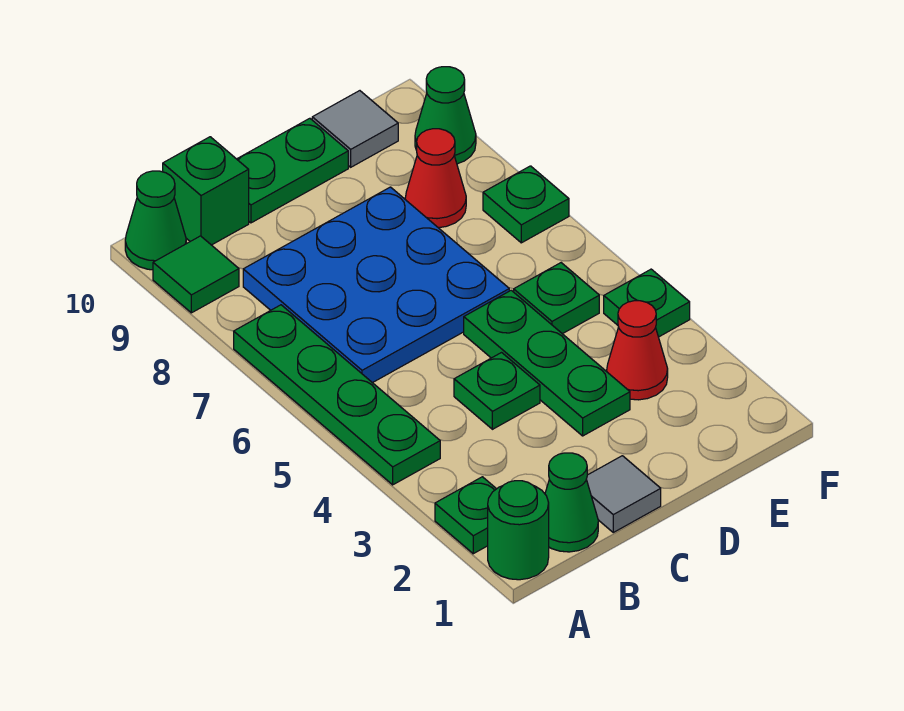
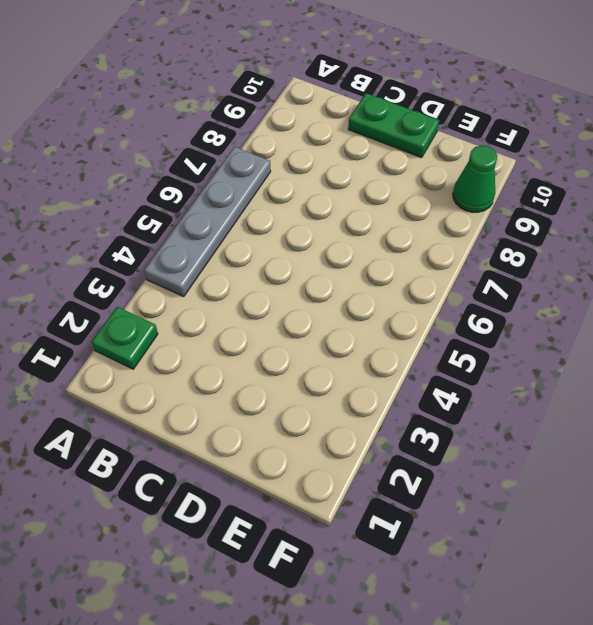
grey 1x4 plate [144,147,271,296] -> green 1x4 plate [234,305,440,485]
none -> green 1x1 round brick [488,481,549,580]
none -> green 1x1 tile [153,236,239,313]
none -> green 1x1 cone [125,171,186,270]

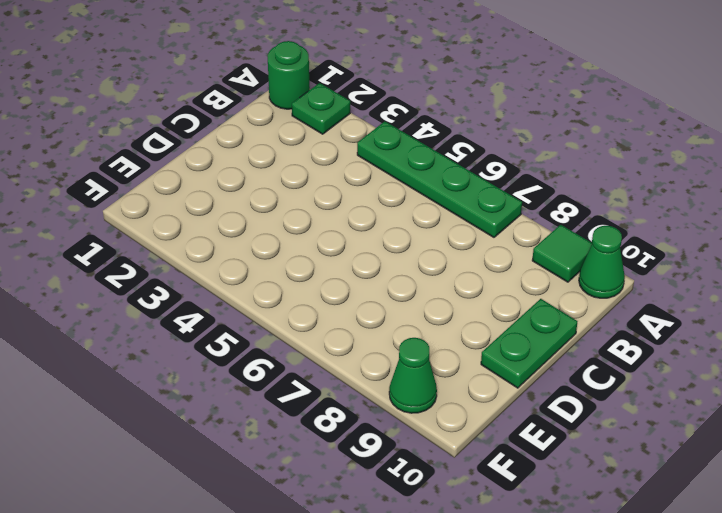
none -> green 1x1 cone [545,453,598,552]
none -> blue 3x3 plate [243,187,509,383]
none -> green 1x1 brick [163,137,249,245]

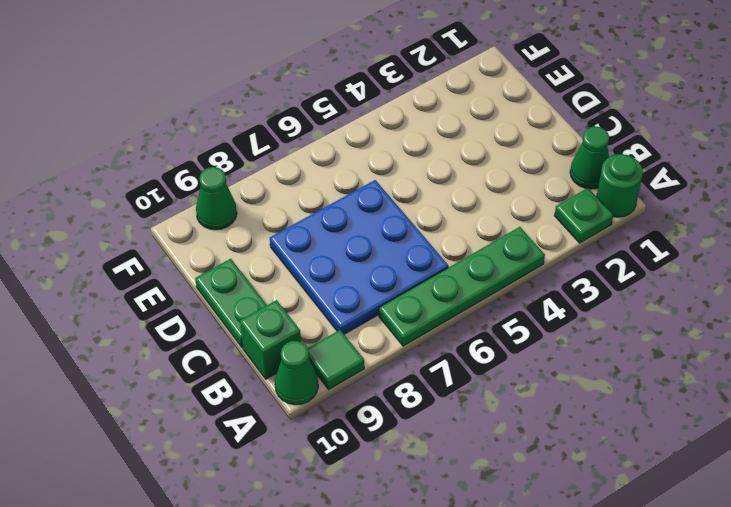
none -> grey 1x1 tile [586,456,661,532]
none -> green 1x1 plate [454,353,540,429]
none -> green 1x3 plate [464,290,630,436]

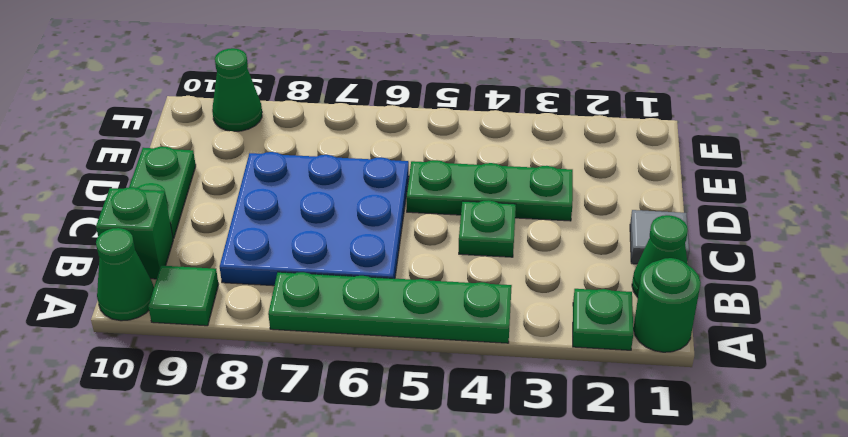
none -> red 1x1 cone [607,301,668,400]
none -> green 1x1 plate [514,263,599,334]
none -> red 1x1 cone [405,129,466,228]

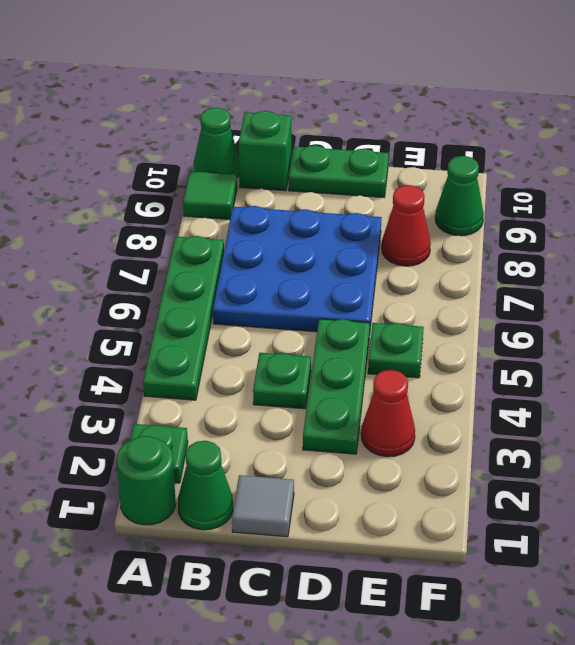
none -> grey 1x1 tile [312,91,398,167]
none -> green 1x1 plate [604,269,690,337]
none -> green 1x1 plate [483,166,569,243]

